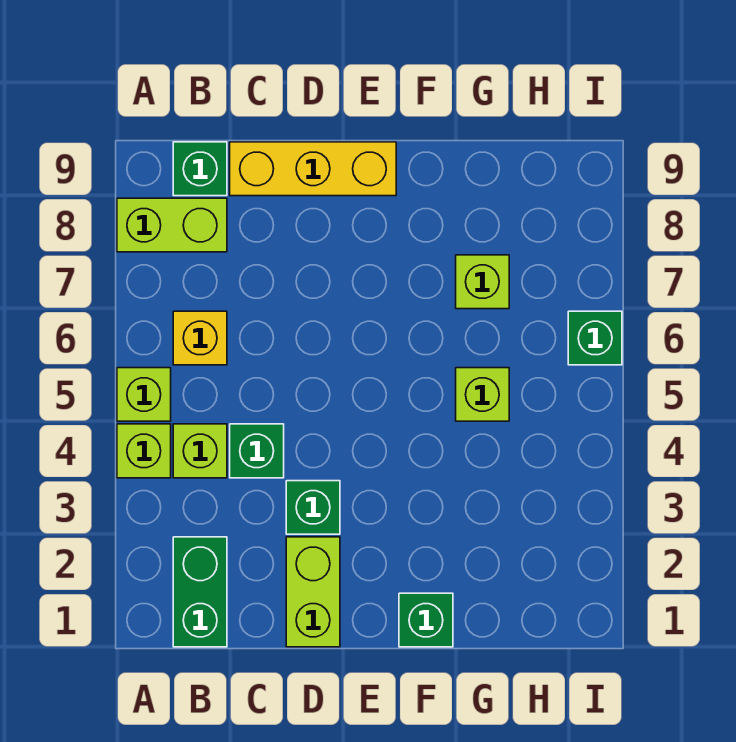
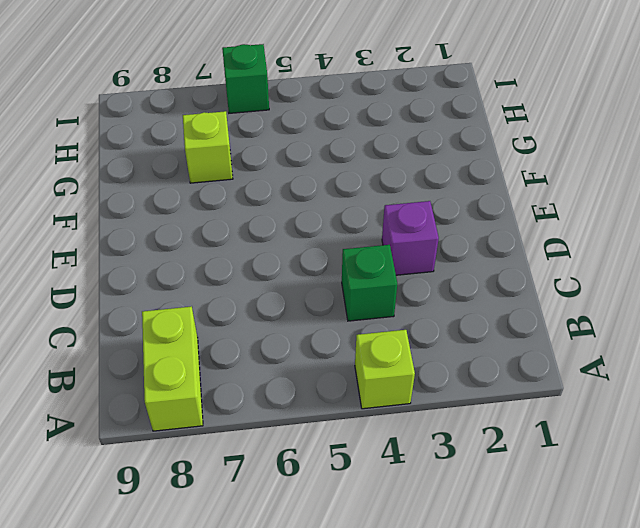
purple 1x1 brick [382,201,439,275] -> green 1x1 brick [286,481,340,534]
none -> lime 1x1 brick [117,368,171,421]
none -> green 1x2 brick [173,537,227,647]
none -> lime 1x1 brick [173,424,227,478]

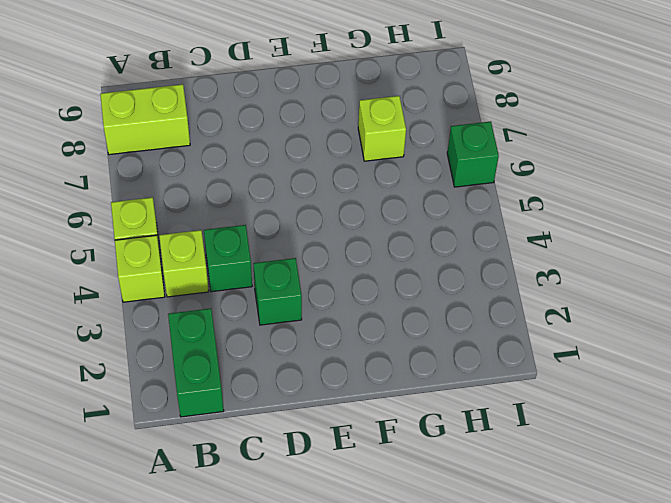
none -> yellow 1x1 brick [173,311,227,365]
none -> green 1x1 brick [173,142,227,196]
none -> yellow 1x3 brick [230,142,396,196]

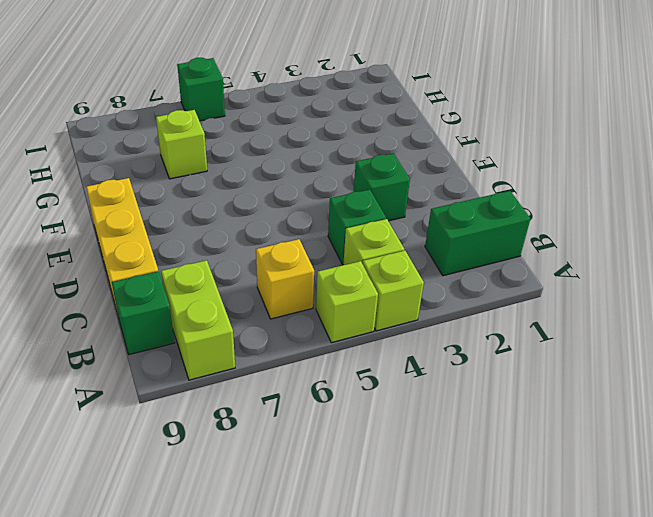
none -> lime 1x2 brick [286,537,340,647]
none -> green 1x1 brick [399,593,453,647]
none -> lime 1x1 brick [456,368,509,421]

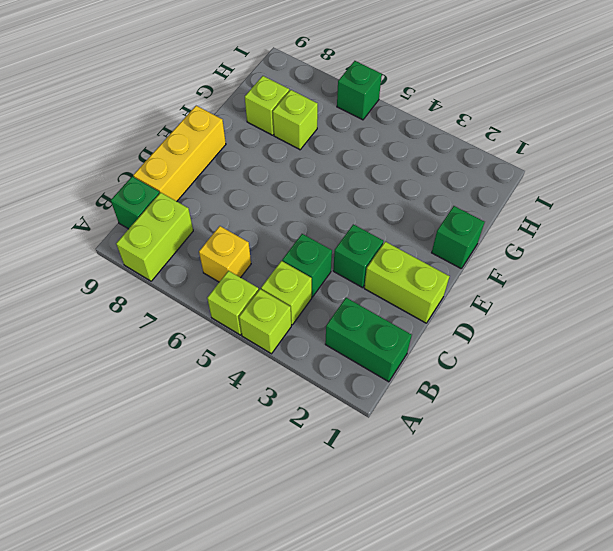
lime 1x1 brick [245,76,289,135] -> lime 1x1 brick moved to [456,368,509,421]

